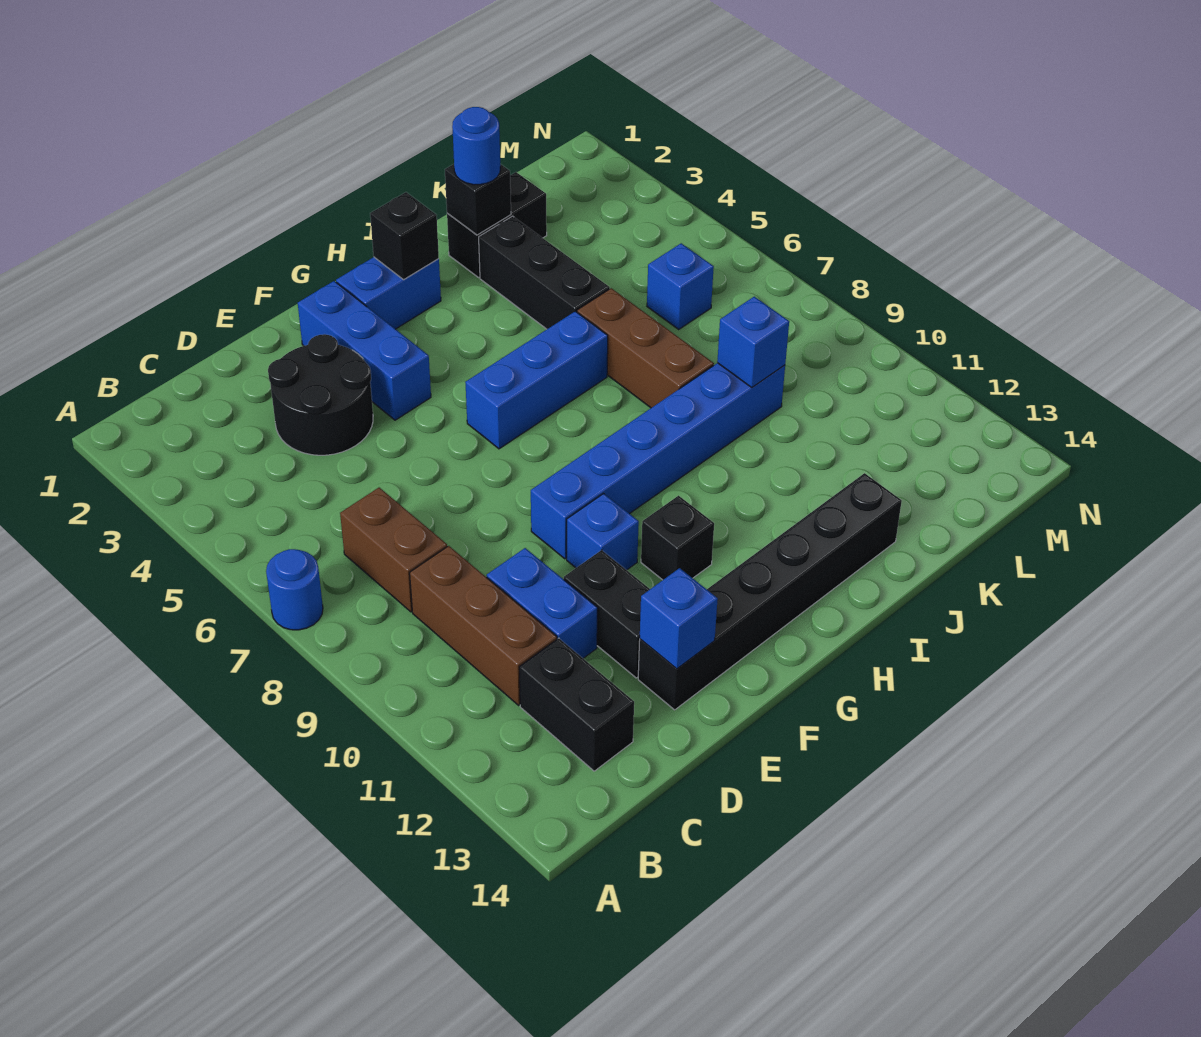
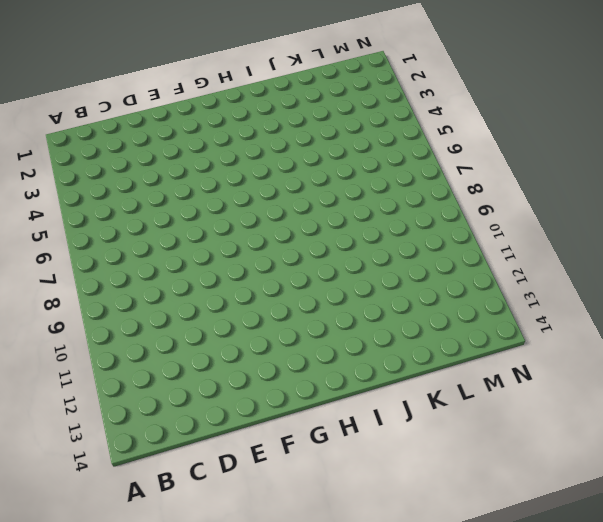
none -> blue 1x1 round brick [266,549,323,630]
none -> brown 1x2 brick [340,488,447,612]
none -> brown 1x3 brick [410,546,557,705]

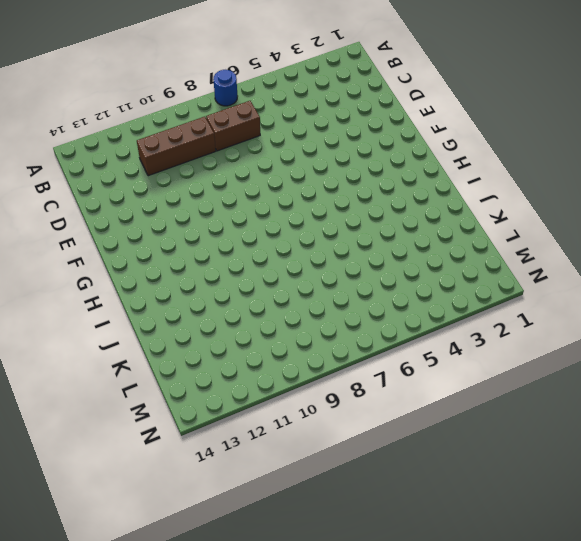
none -> black 1x2 brick [519,638,634,771]
none -> black 2x2 round brick [268,334,373,455]
none -> blue 1x2 brick [487,548,598,658]

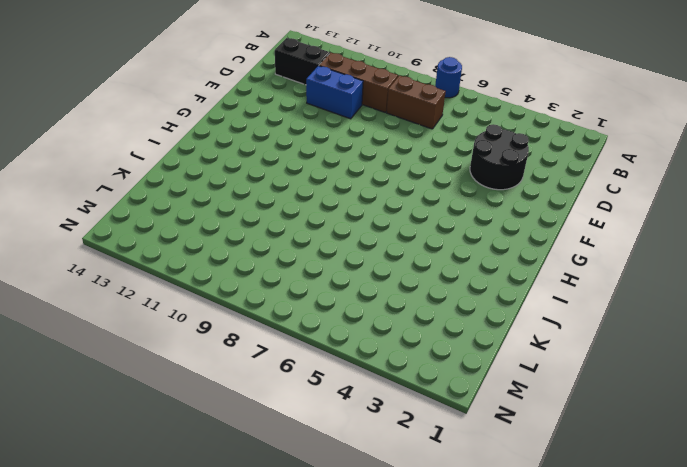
none -> black 1x2 brick [564,550,650,678]
none -> black 1x6 brick [638,473,902,710]
none -> blue 1x3 brick [298,281,431,420]

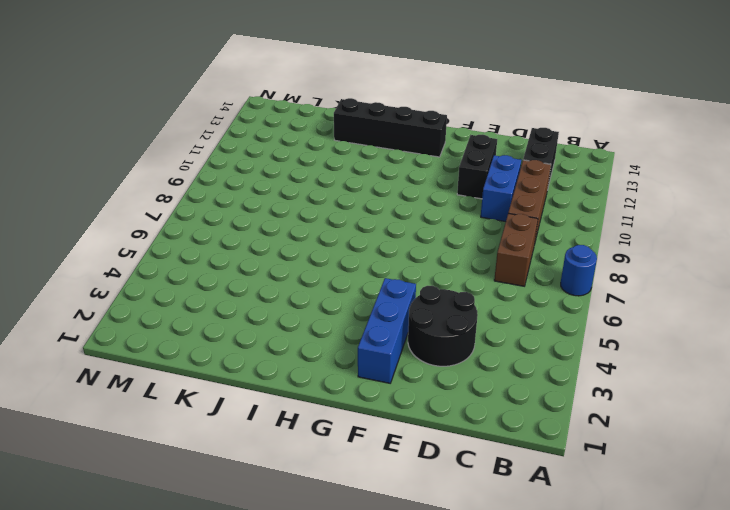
black 1x4 brick [334,98,447,157] -> black 1x6 brick [638,473,902,710]
none -> blue 1x6 brick [531,363,785,559]
none -> blue 1x1 brick [567,494,639,570]
none -> blue 1x2 brick [336,257,441,329]

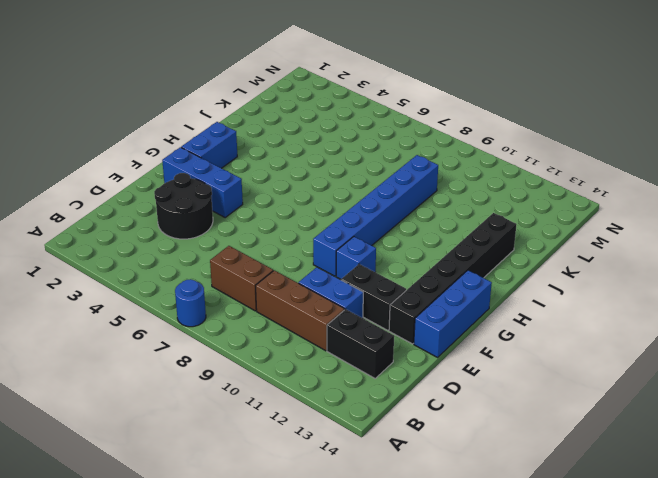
blue 1x3 brick [414,270,492,357] -> blue 1x3 brick moved to [465,311,608,449]
none -> black 1x1 brick [641,496,714,580]
none -> black 1x2 brick [447,172,547,277]
none -> black 1x3 brick [479,216,610,329]

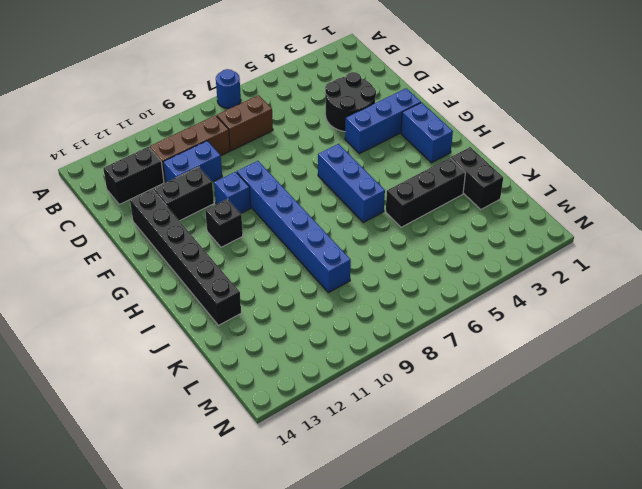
none -> brown 1x3 brick [577,288,714,408]
none -> blue 1x1 brick [647,243,714,329]
none -> blue 1x1 brick [640,568,718,669]

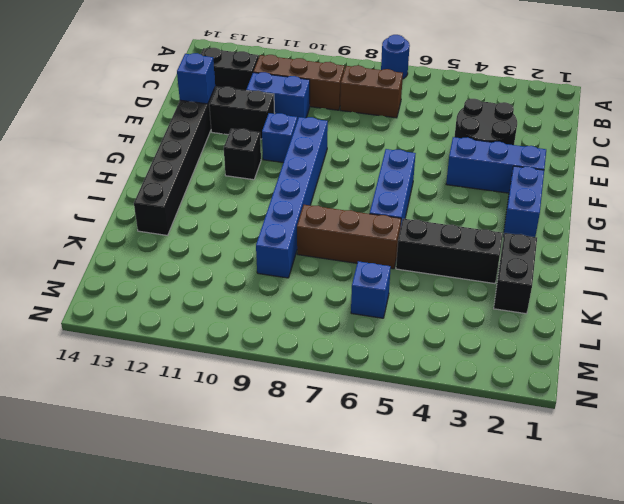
none -> black 1x1 brick [370,192,439,280]
none -> black 1x1 brick [445,164,511,235]
none -> blue 1x1 brick [717,297,789,387]

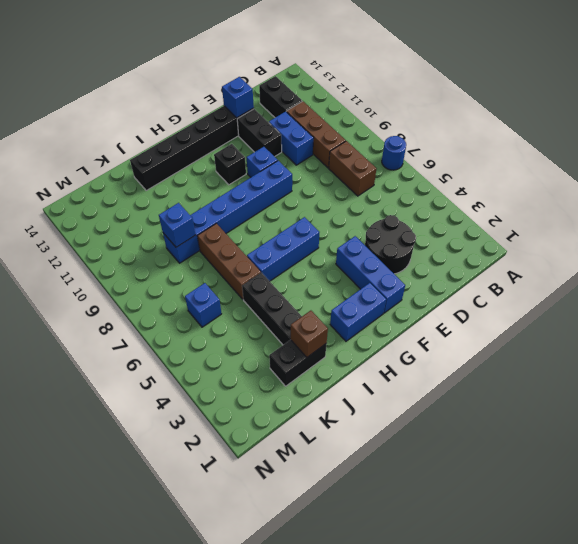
brown 1x1 brick [291,311,328,357] -> black 1x1 brick [445,164,511,235]
none -> black 1x1 brick [370,192,439,280]
none -> blue 1x1 round brick [452,107,500,185]

